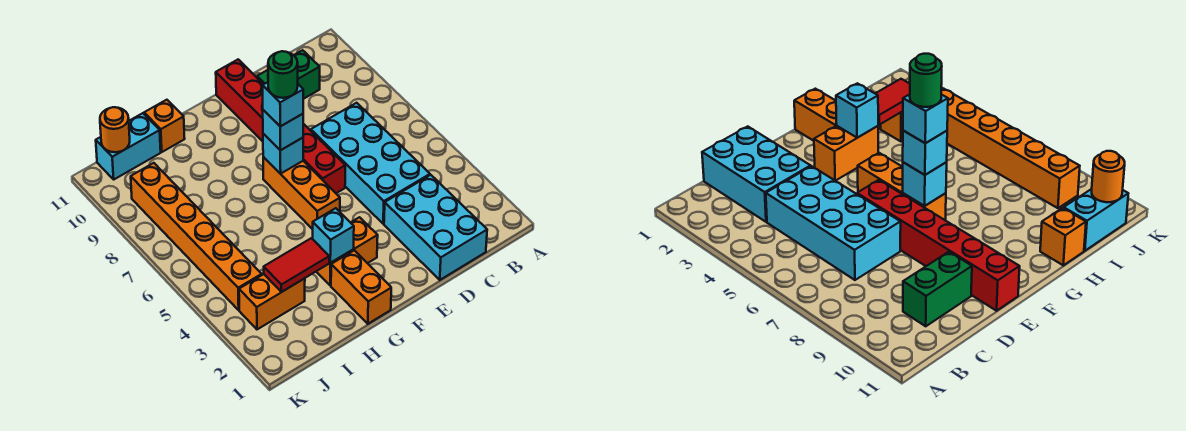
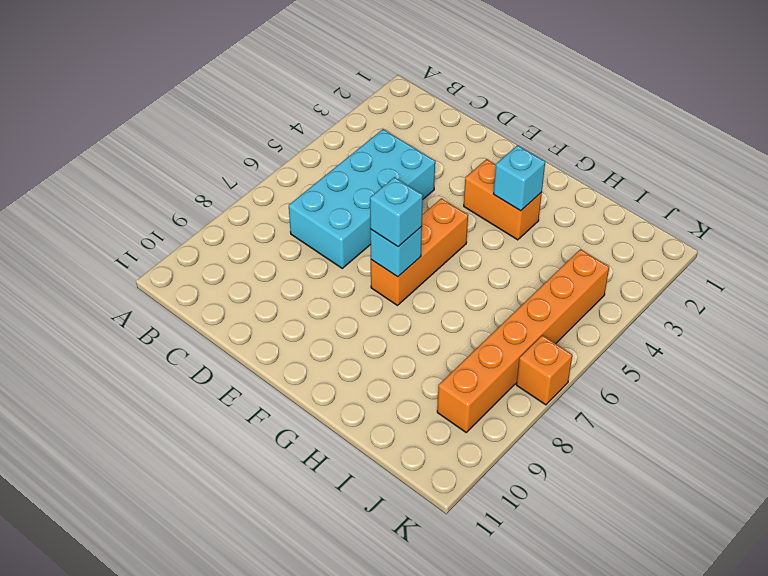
orange 1x1 brick [517,335,572,405] -> orange 1x1 brick moved to [144,100,185,152]
none -> cyan 2x3 brick [384,175,487,280]
none -> green 1x2 brick [257,50,320,99]
none -> red 1x6 brick [216,60,345,193]

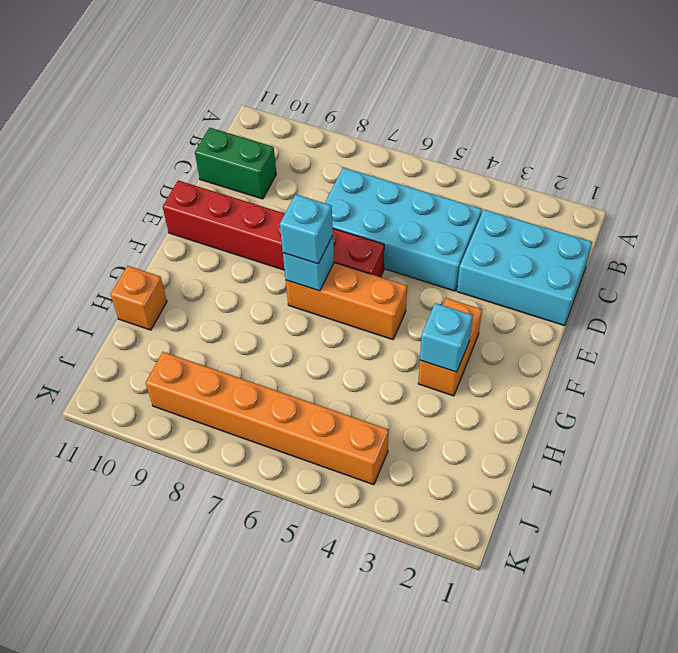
green 1x2 brick [195,128,276,199] -> green 1x2 brick turned to [257,50,320,99]
none -> orange 1x2 brick [331,250,391,324]
none -> orange 1x2 brick [239,274,305,329]
none -> cyan 1x2 brick [96,113,161,179]

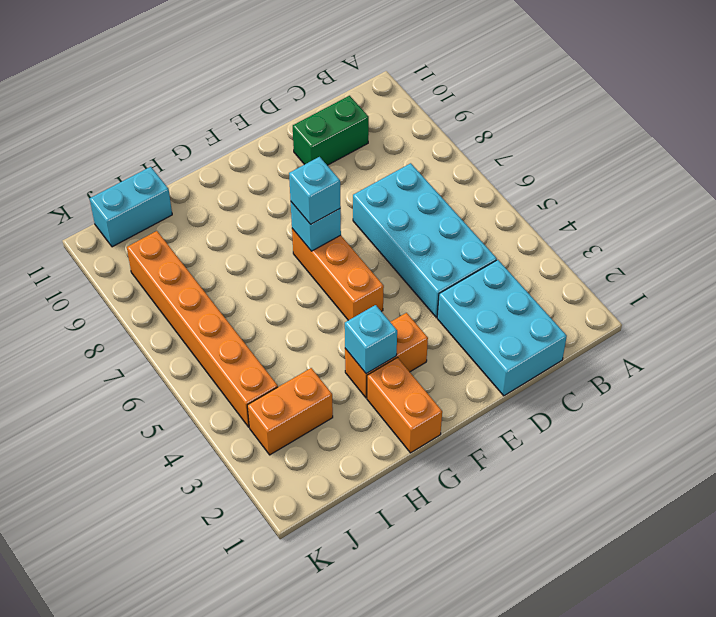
none -> red 1x6 brick [216,60,345,193]
none -> orange 1x1 brick [144,100,185,152]
none -> red 1x2 tile [264,238,329,292]

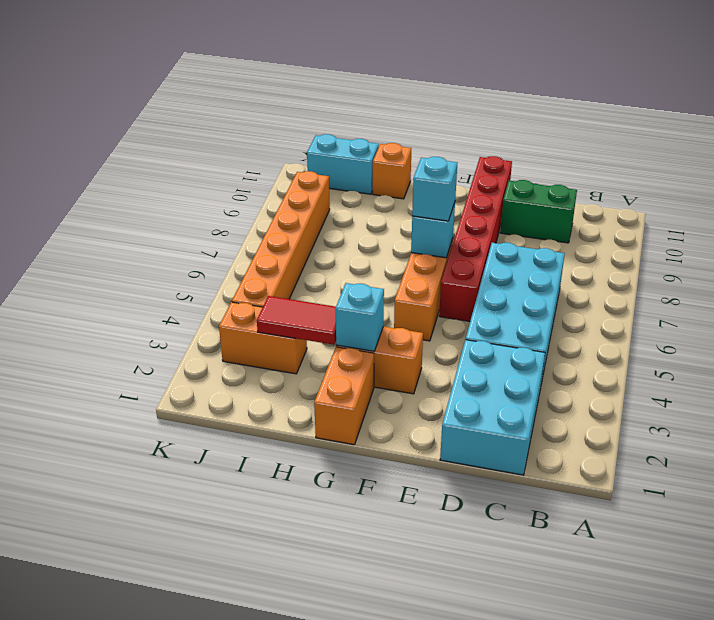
none -> orange 1x1 round brick [100,107,130,152]
none -> cyan 1x1 brick [262,82,303,126]
none -> green 1x1 round brick [268,51,298,98]

